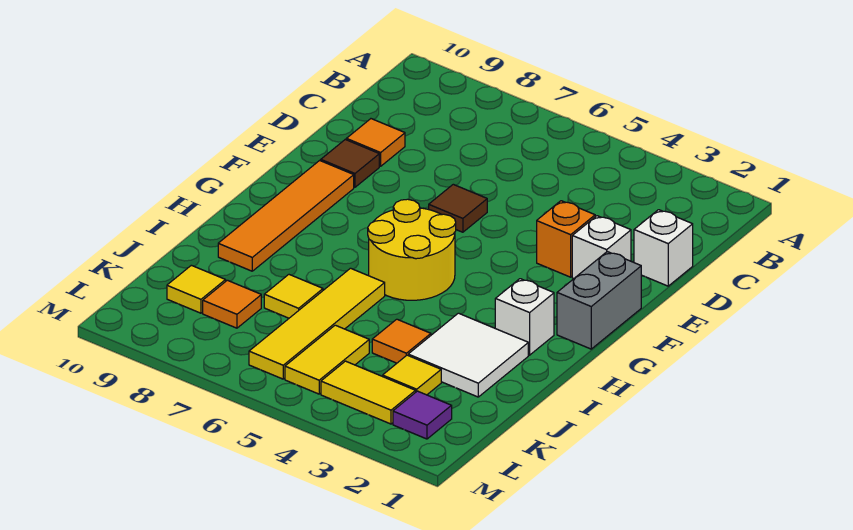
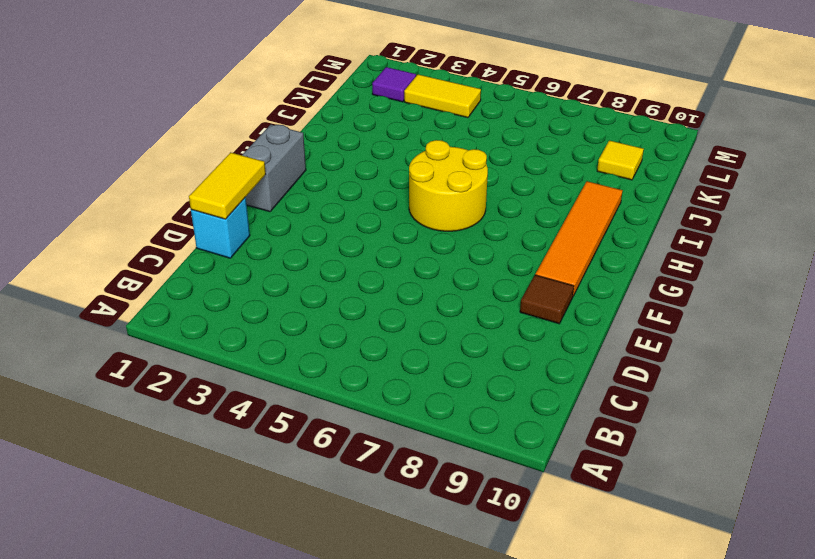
cyan 1x1 brick [191,198,250,258] -> white 1x1 brick [634,210,693,286]
yellow 1x2 tile [189,152,266,219] -> yellow 1x2 tile moved to [285,325,369,394]
none -> orange 1x1 tile [346,119,405,166]
none -> white 1x1 brick [572,216,631,279]
none -> orange 1x1 brick [537,201,595,277]

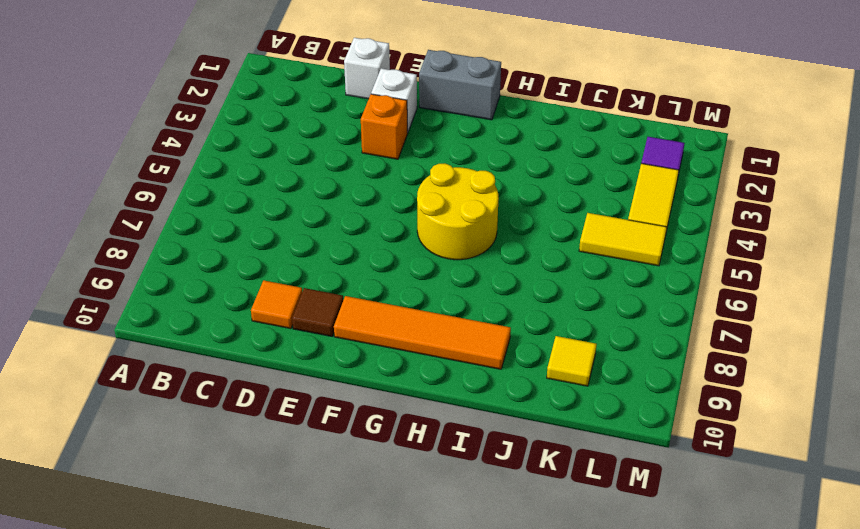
none -> brown 1x1 tile [429,184,487,232]
none -> white 1x1 brick [495,279,554,355]
none -> white 2x2 tile [408,313,528,397]

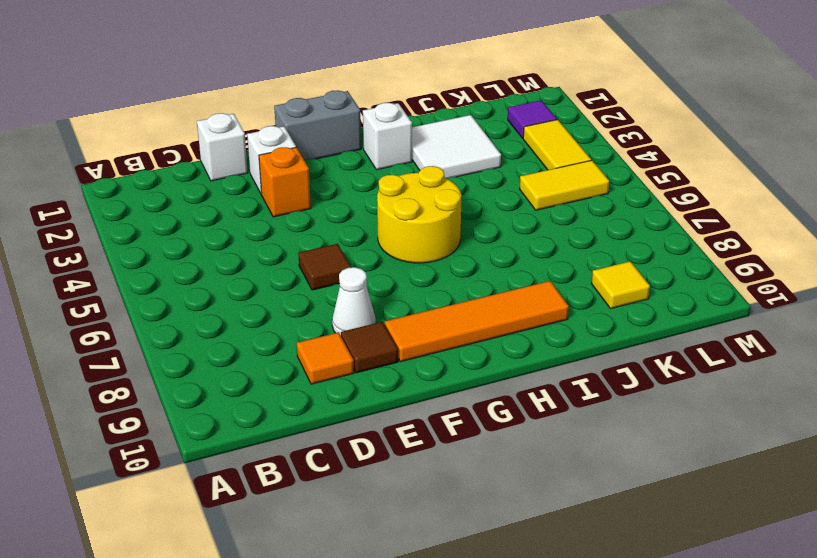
white 1x1 cone [332,267,376,335] -> none
none -> yellow 1x4 tile [249,268,385,379]
none -> orange 1x1 tile [372,319,431,363]
none -> yellow 1x1 tile [264,275,323,318]

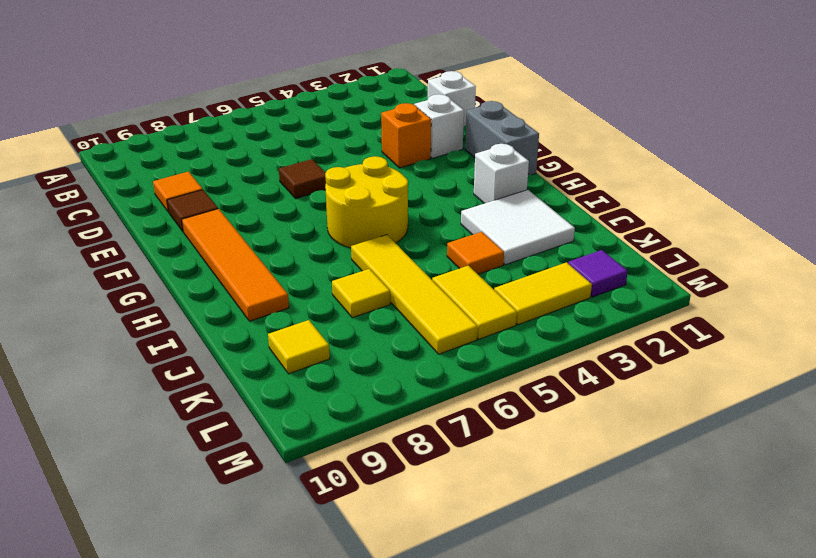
none -> yellow 1x1 tile [383,355,441,395]
none -> orange 1x1 tile [203,280,261,328]

